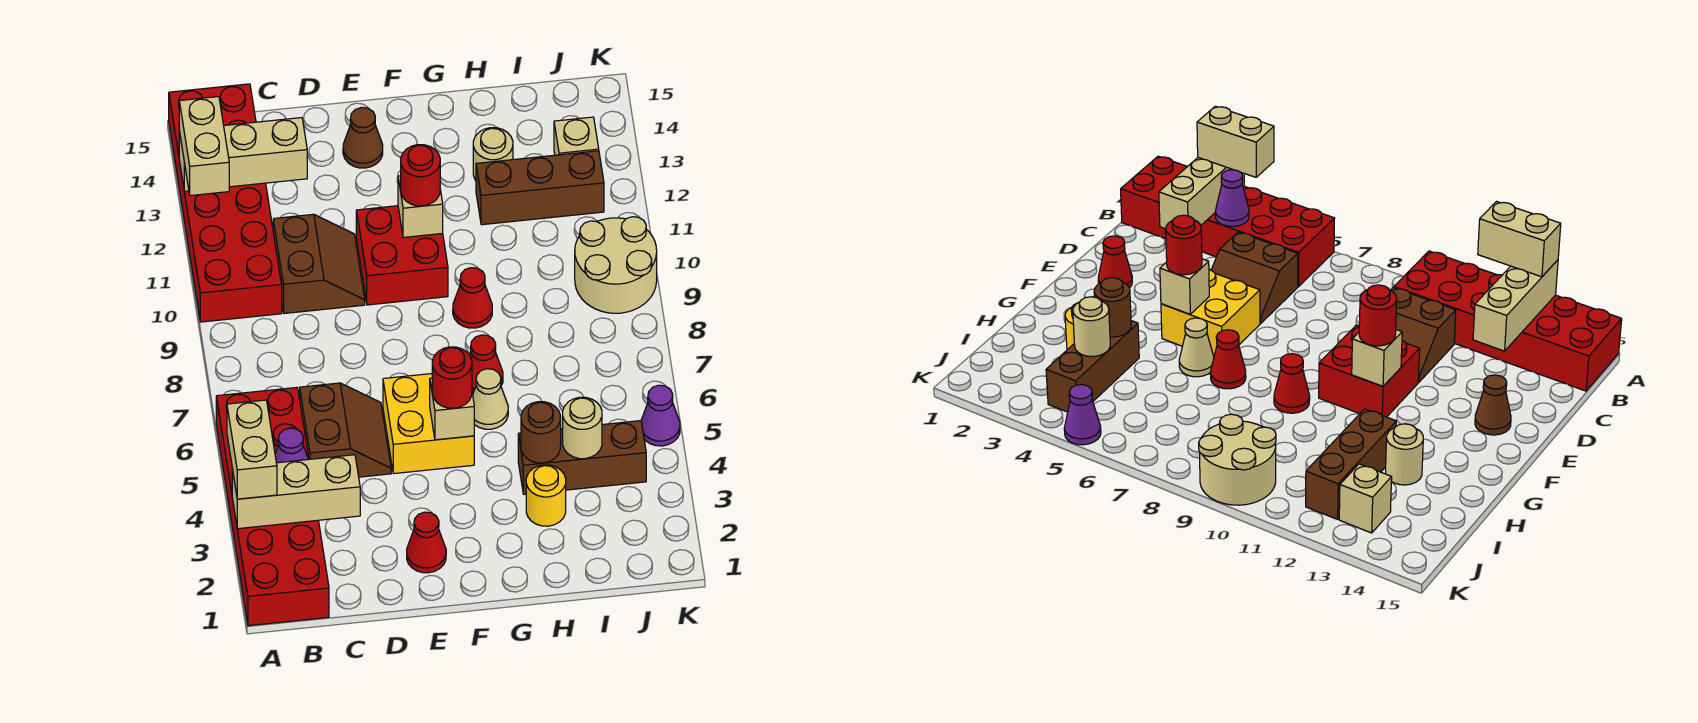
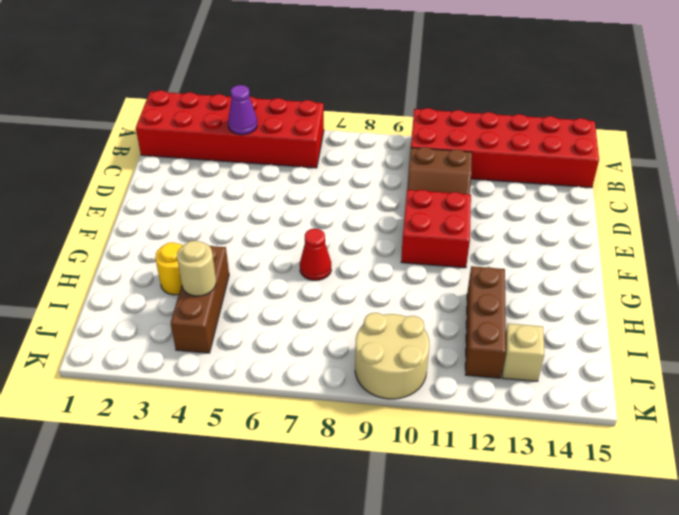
none -> brown 2x2 slope [300,383,391,477]
none -> red 1x1 cone [407,512,446,573]
none -> yellow 2x2 brick [383,374,474,474]

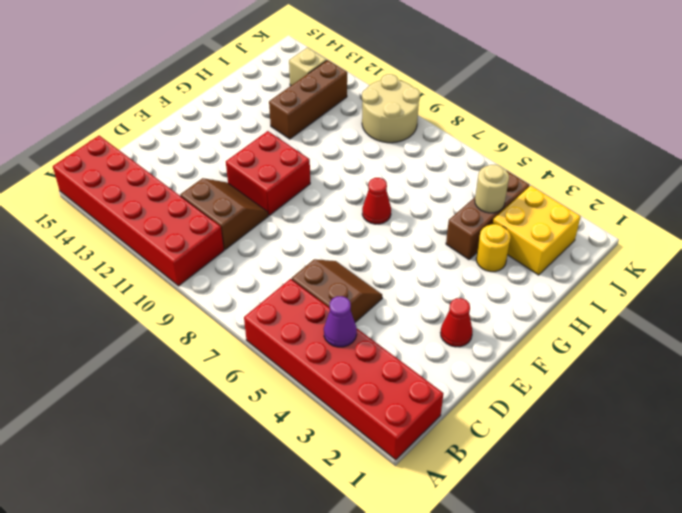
yellow 2x2 brick [493,186,581,275] -> yellow 2x2 brick moved to [383,374,474,474]
none -> brown 1x1 cone [343,108,383,168]
none -> tan 1x1 cone [473,369,508,429]
none -> red 1x1 cone [453,268,492,328]

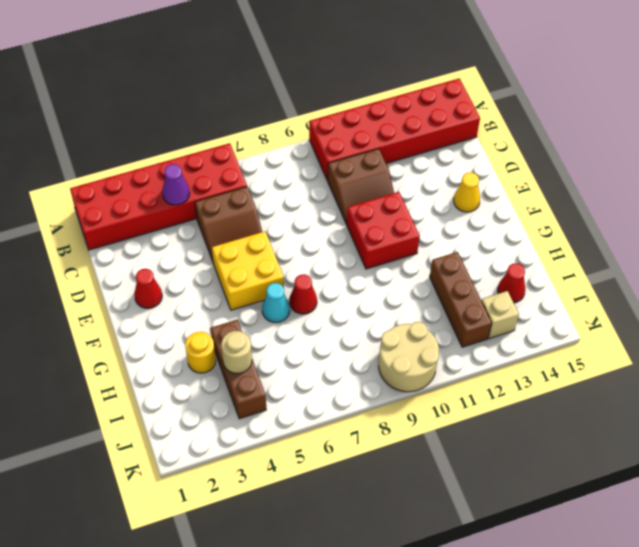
yellow 1x1 cone [454,172,480,212] -> brown 1x1 cone [343,108,383,168]
cyan 1x1 cone [262,283,290,323] -> tan 1x1 cone [473,369,508,429]
red 1x1 cone [497,263,525,303] -> red 1x1 cone moved to [453,268,492,328]
none -> tan 1x1 round brick [473,128,513,180]
none -> purple 1x1 cone [641,385,680,446]
none -> tan 1x3 brick [232,455,360,529]

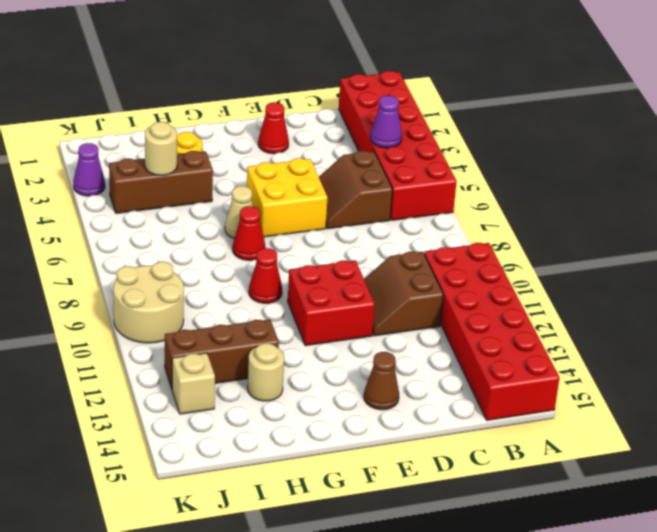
purple 1x1 cone [73,143,105,196] -> purple 1x1 cone moved to [641,385,680,446]
none -> tan 1x3 brick [232,455,360,529]
none -> tan 1x3 brick [179,118,307,191]
none -> tan 1x1 brick [430,378,474,440]

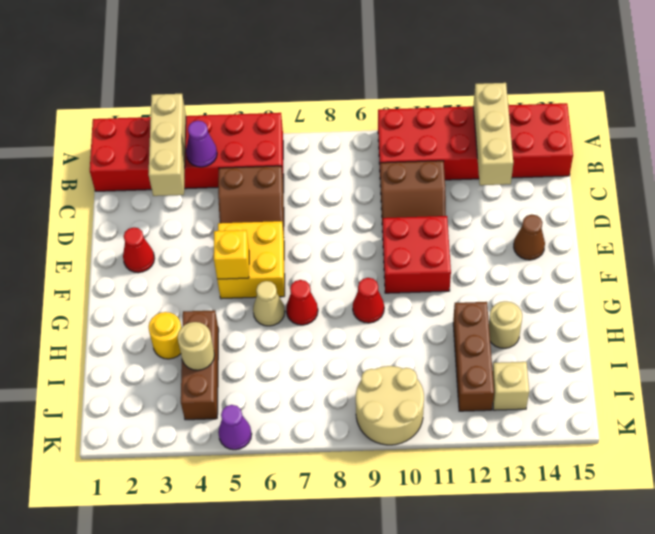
yellow 1x1 brick [214,230,249,279] -> tan 1x1 brick [430,378,474,440]
none -> tan 1x1 brick [398,176,443,237]
none -> brown 1x1 round brick [521,402,561,463]
none -> tan 1x2 brick [227,400,277,499]

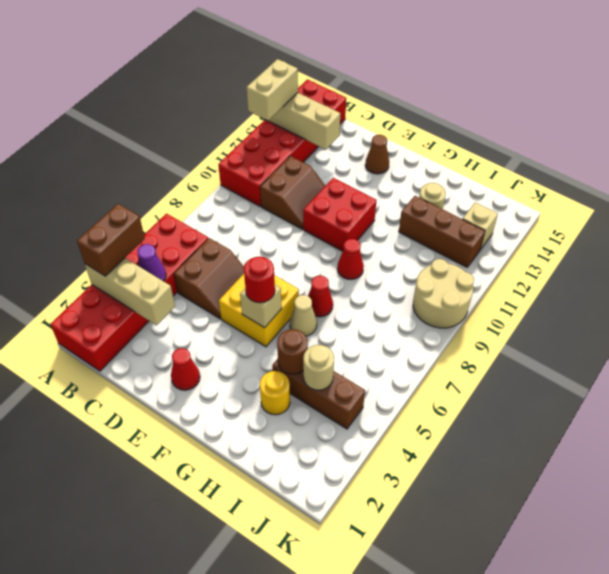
brown 1x2 brick [77,204,145,276] -> tan 1x2 brick [227,400,277,499]
none -> purple 1x1 cone [641,385,680,446]
none -> tan 1x1 brick [398,176,443,237]
none -> red 1x1 round brick [401,145,440,206]

